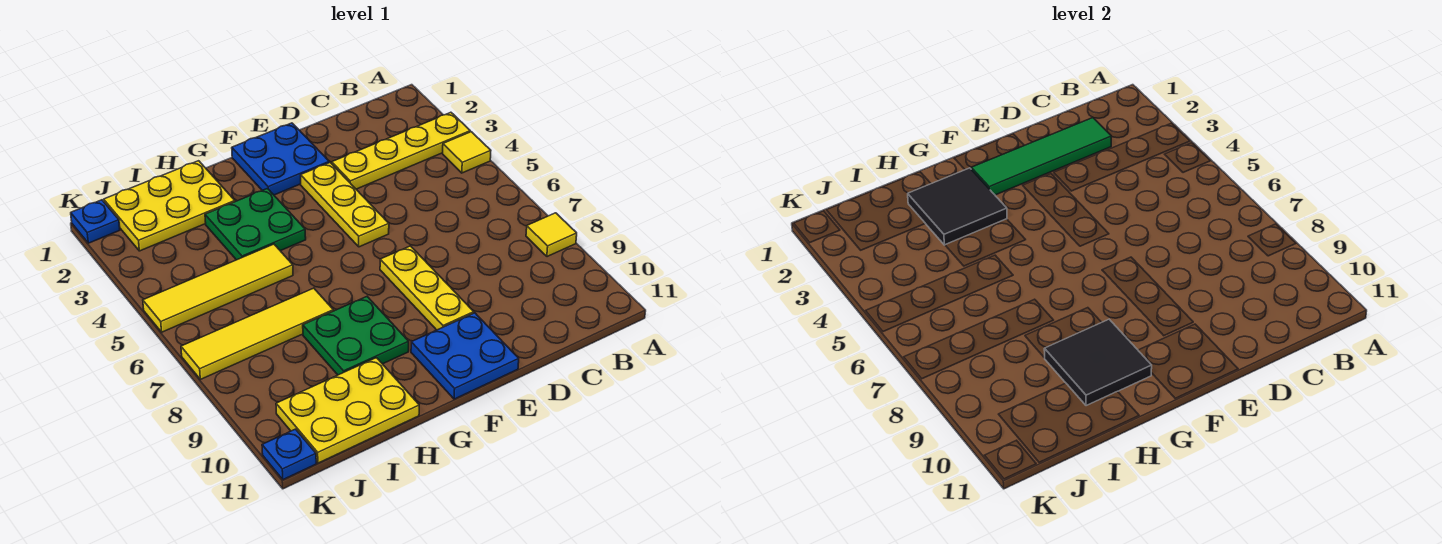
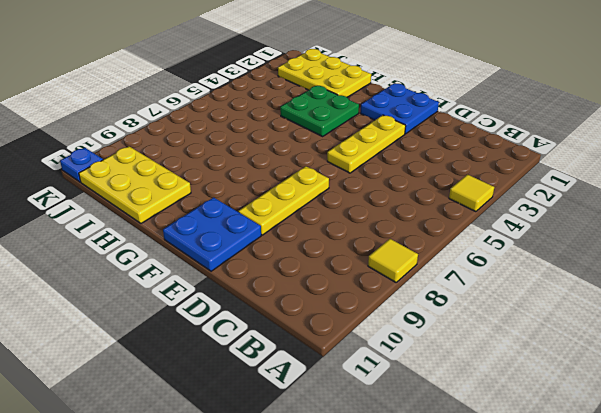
none -> yellow 1x4 plate [332,112,470,189]
none -> green 2x2 plate [303,297,409,375]
none -> yellow 1x4 tile [143,244,293,332]

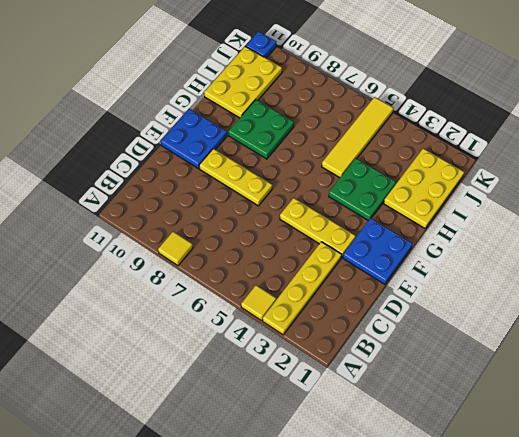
none -> yellow 1x4 tile [181,288,333,379]
none -> blue 1x1 plate [71,200,120,243]
none -> green 1x4 tile [971,118,1111,195]

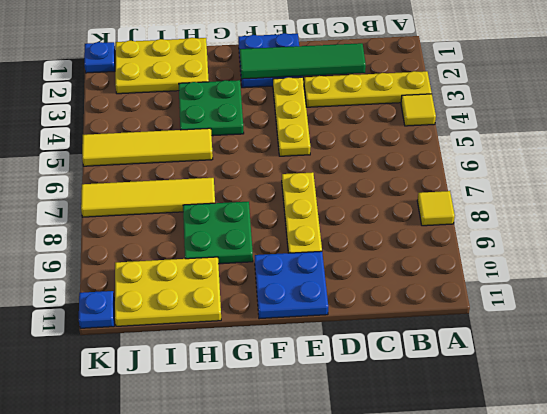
none -> black 2x2 tile [908,168,1007,245]
none -> black 2x2 tile [1044,319,1152,406]

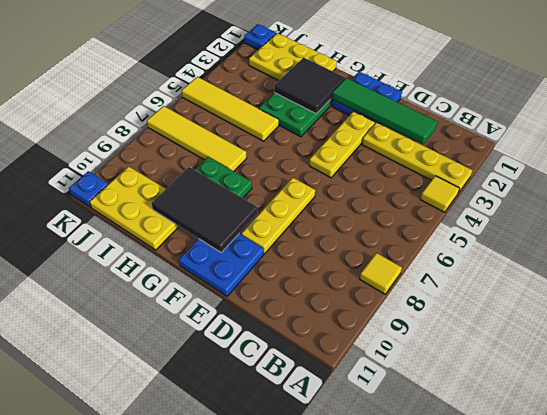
black 2x3 tile [151,167,257,252] -> black 2x2 tile [1044,319,1152,406]

